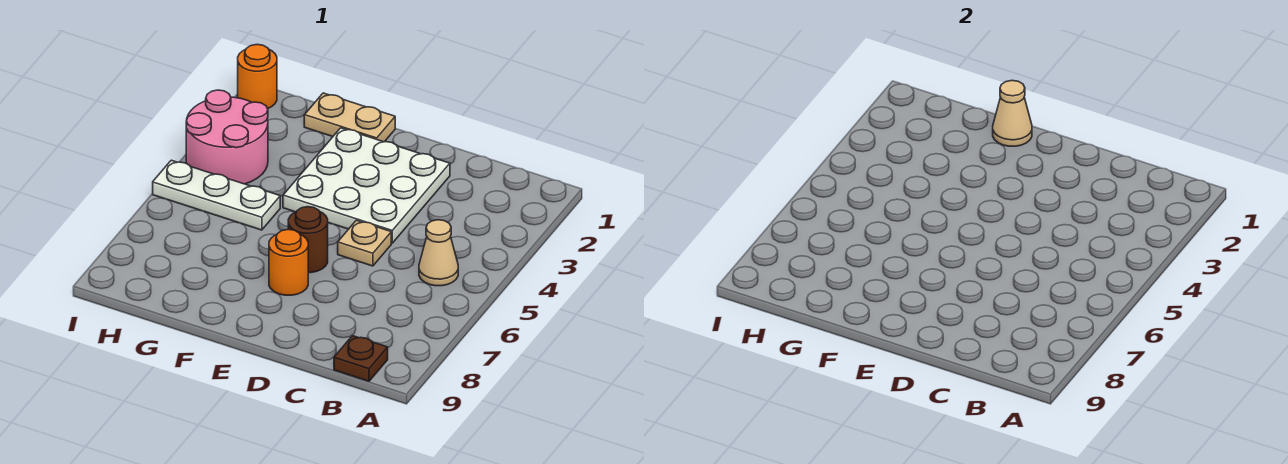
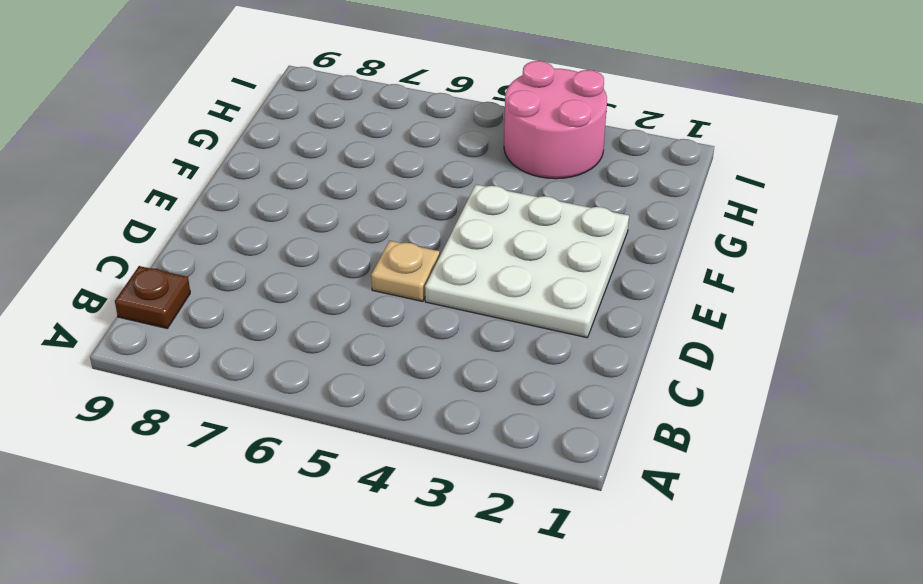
none -> tan 1x1 cone [419,220,458,286]
none -> brown 1x1 round brick [288,207,328,273]

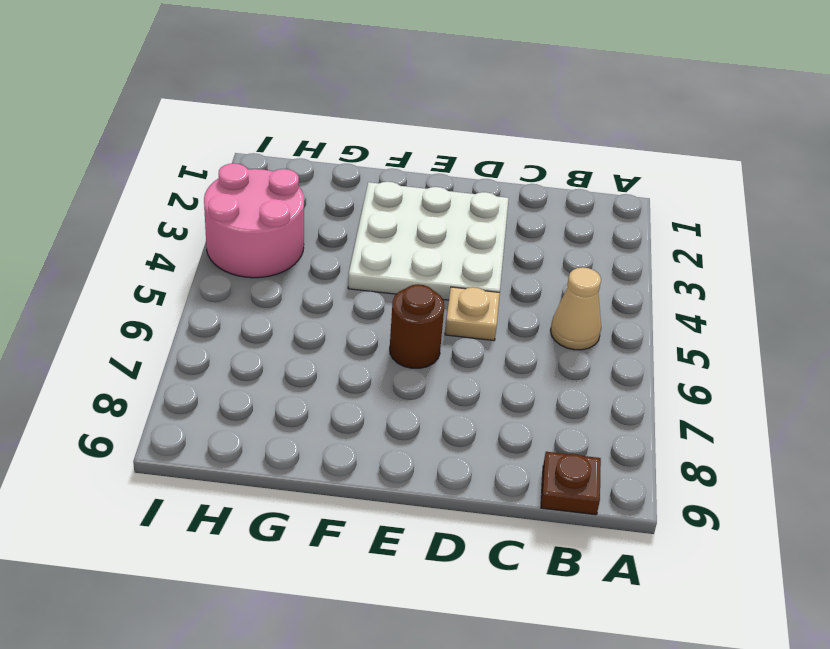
none -> orange 1x1 round brick [269,229,308,295]
none -> tan 1x2 plate [304,93,395,142]

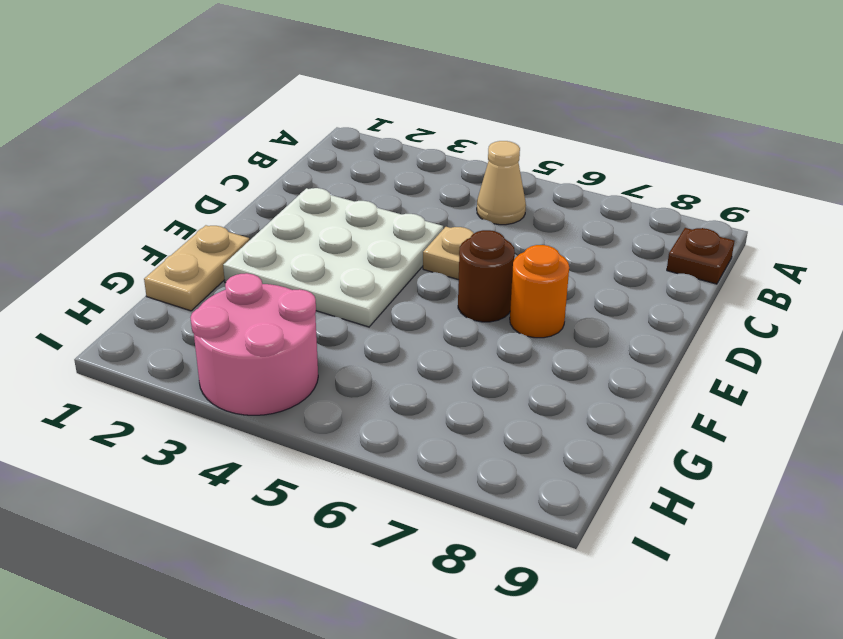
none -> white 1x3 plate [153,160,280,230]
none -> orange 1x1 round brick [238,45,277,109]

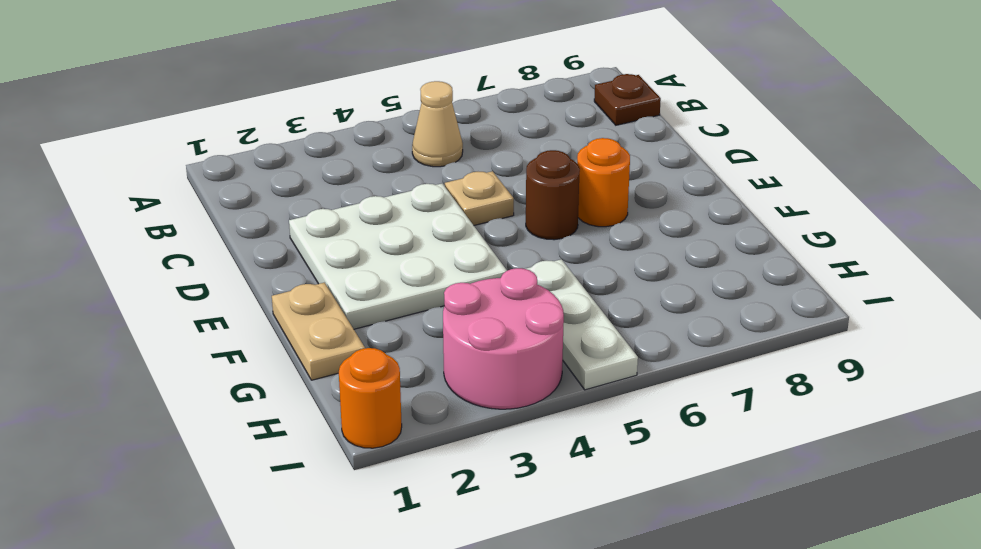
none -> tan 1x1 cone [993,81,1032,146]

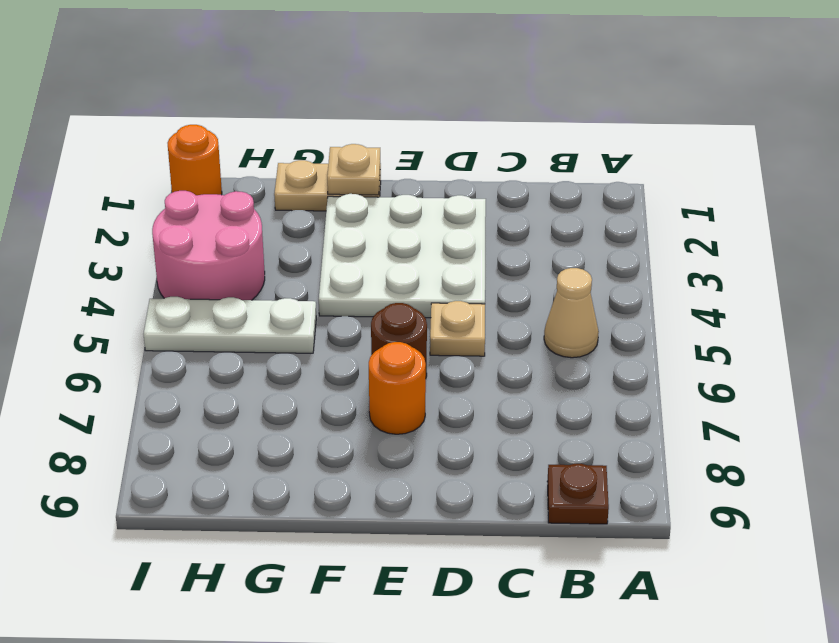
tan 1x1 plate [327,144,381,195] -> tan 1x1 cone [993,81,1032,146]

